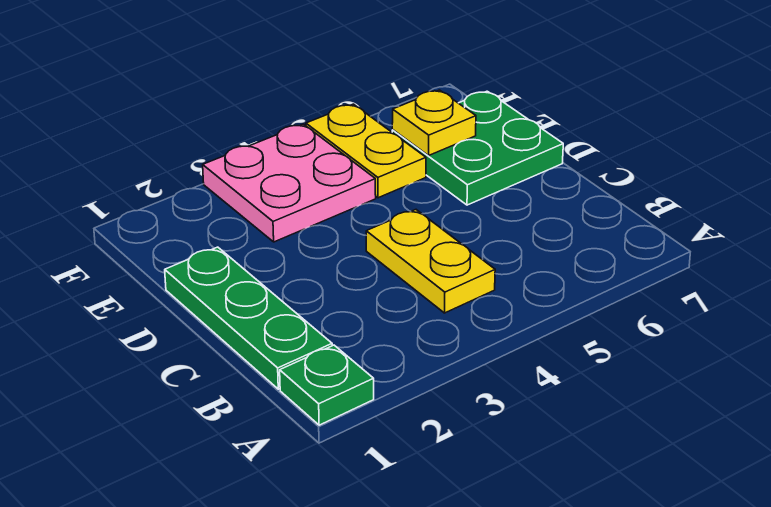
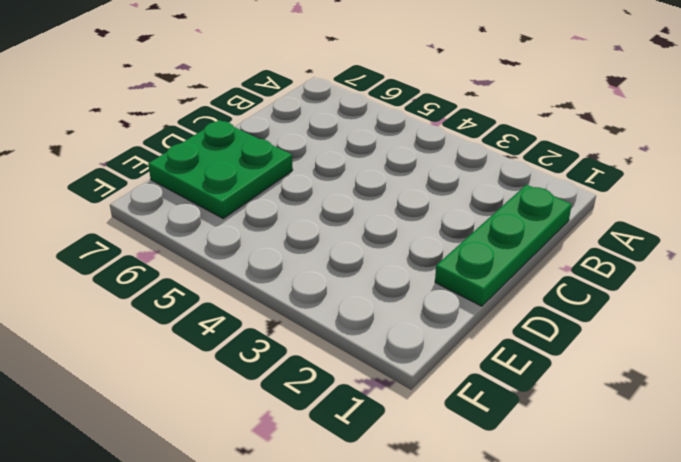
none -> green 1x1 plate [280,345,374,425]
none -> yellow 1x2 plate [366,210,495,313]

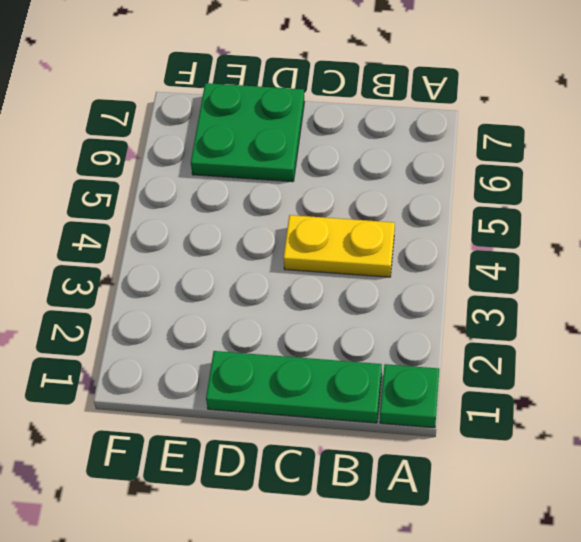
none -> pink 2x2 plate [203,124,376,242]
none -> yellow 1x2 plate [306,104,426,198]

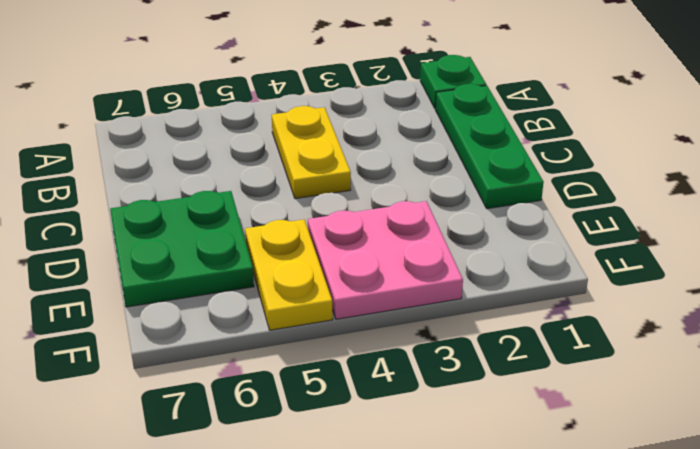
none -> yellow 1x1 plate [392,90,476,156]

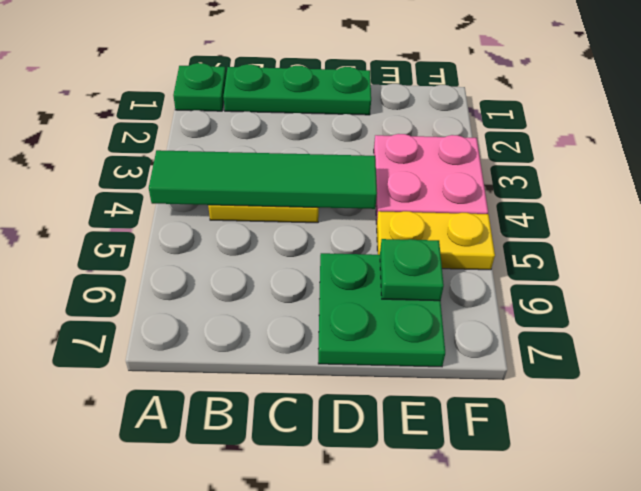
green 1x4 tile [149,150,377,209] -> none
green 1x1 plate [380,239,444,301] -> yellow 1x1 plate [392,90,476,156]

